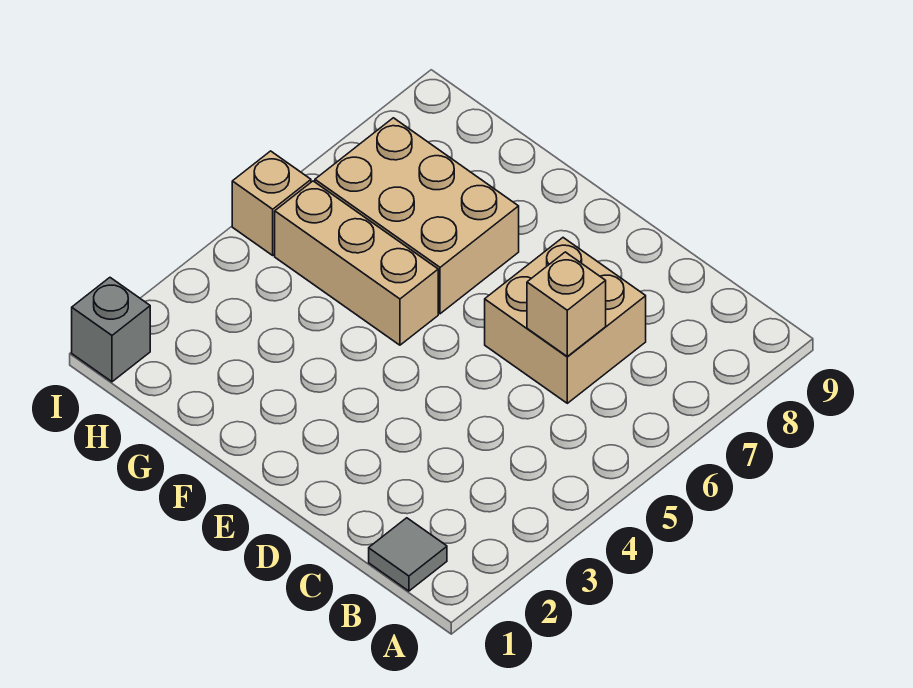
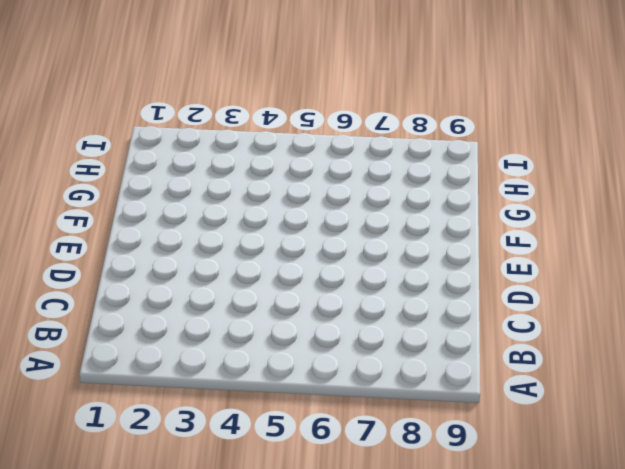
none -> grey 1x1 tile [369,518,447,591]
none -> tan 2x2 brick [485,238,646,403]

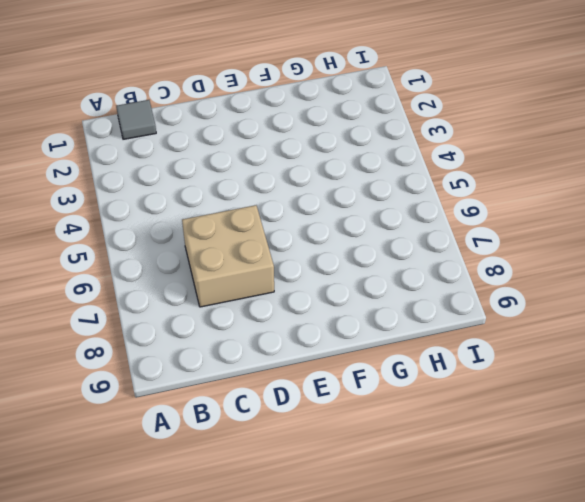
none -> tan 1x3 brick [275,181,438,345]
none -> tan 2x3 brick [315,118,519,314]

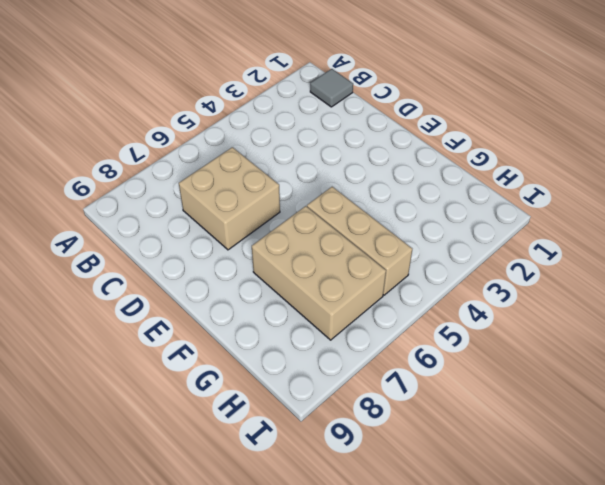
none -> grey 1x1 brick [72,278,150,382]
none -> tan 1x1 brick [232,151,311,255]

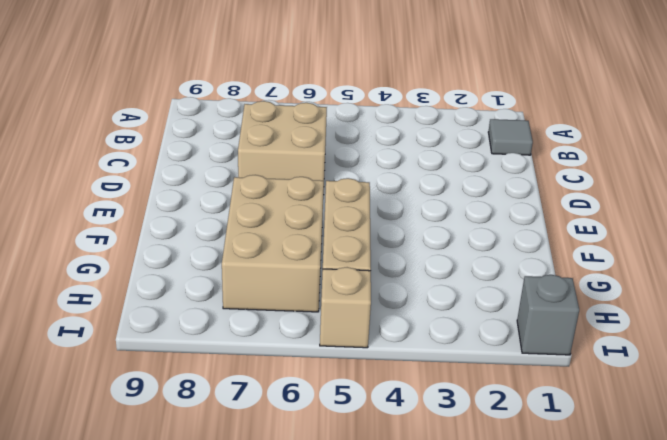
none -> tan 1x1 brick [527,252,606,356]

